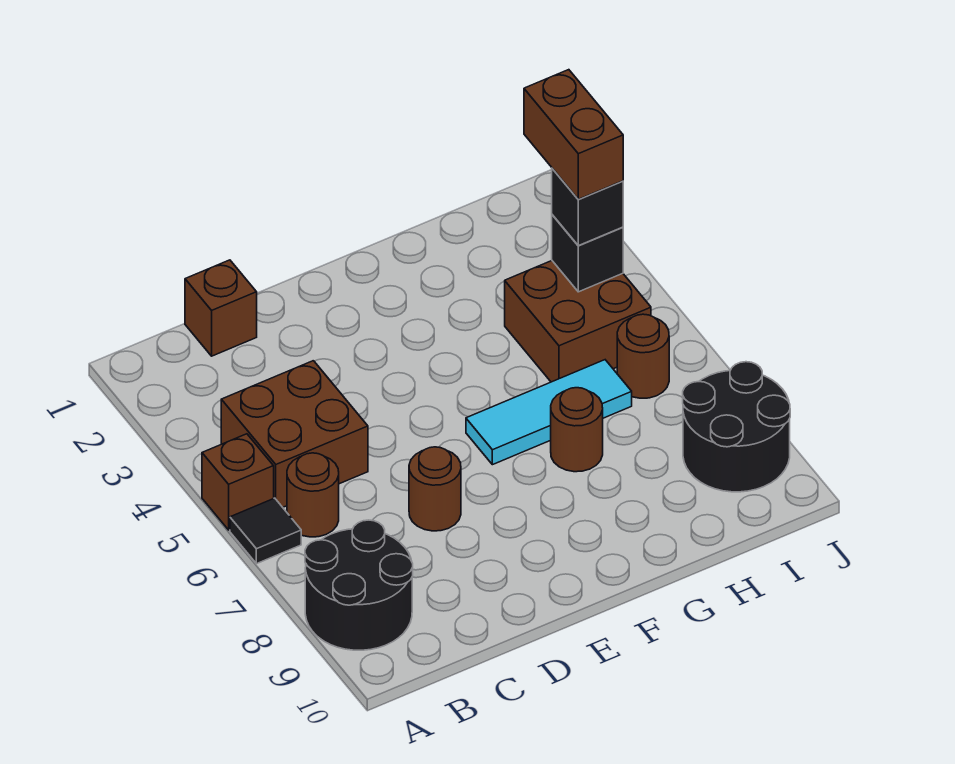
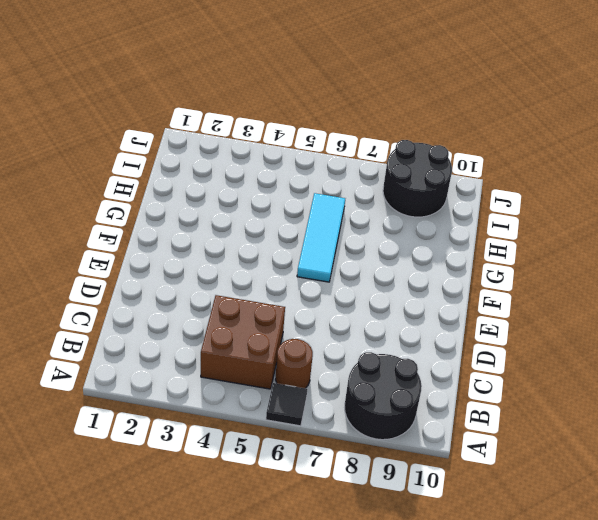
none -> brown 1x1 brick [202,434,274,530]
none -> brown 1x1 brick [185,260,257,356]
none -> brown 1x1 round brick [409,447,461,531]

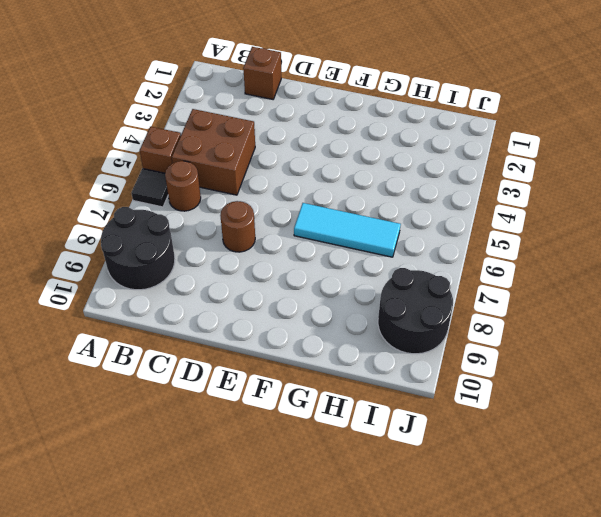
none -> brown 1x1 round brick [551,388,603,472]
none -> brown 2x2 brick [505,261,651,382]
none -> brown 1x1 round brick [617,314,669,398]

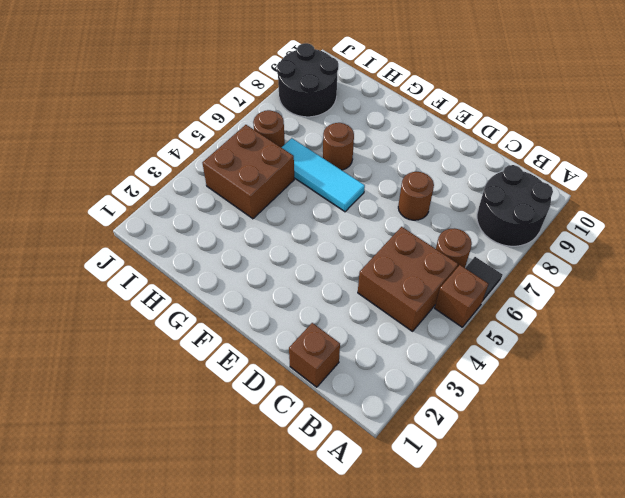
none -> black 1x1 brick [552,215,623,292]
none -> black 1x1 brick [552,168,623,246]
none -> brown 1x2 brick [524,70,623,199]

